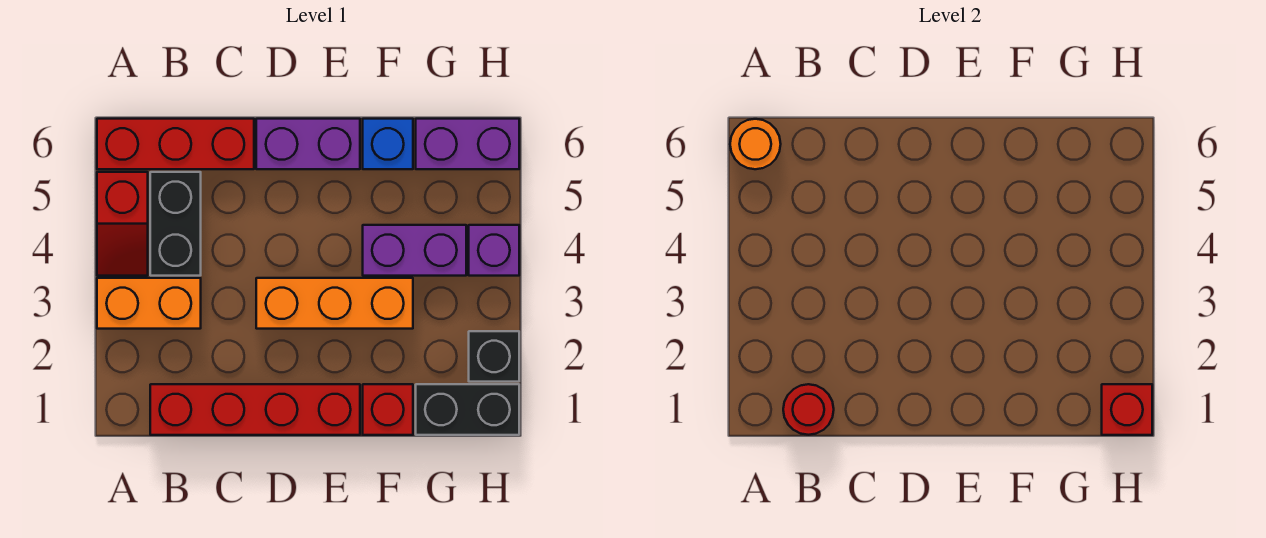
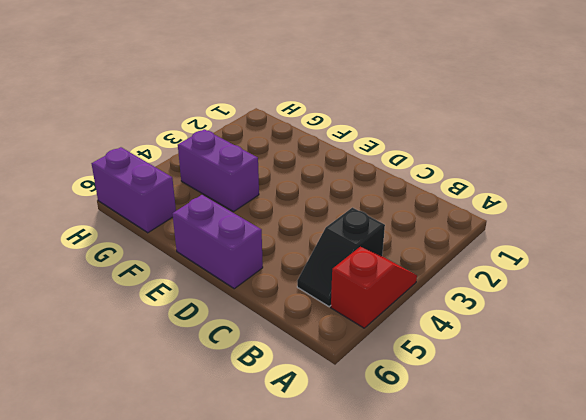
black 1x2 slope [297,208,385,307] -> black 1x2 brick [150,172,201,276]
none -> orange 1x2 brick [97,278,201,329]
none -> red 1x3 brick [97,119,254,169]
none -> red 1x4 brick [150,384,360,435]

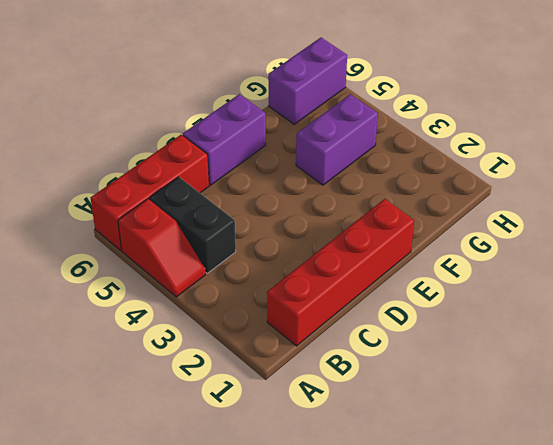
none -> orange 1x2 brick [97,278,201,329]
none -> orange 1x3 brick [256,278,413,329]
none -> red 1x1 brick [363,384,413,435]

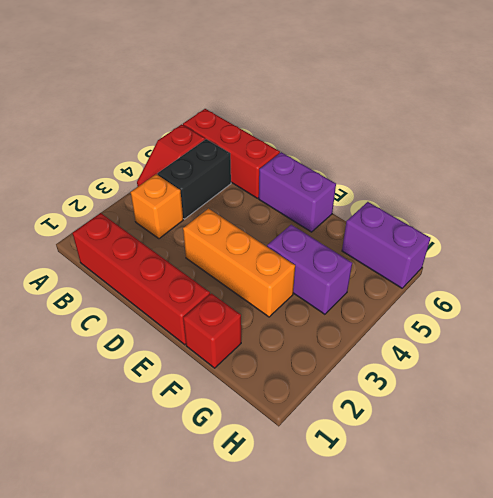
orange 1x1 brick [131,174,183,239] -> orange 1x2 brick [97,278,201,329]
none -> blue 1x1 brick [363,119,413,169]
none -> black 1x2 brick [416,384,519,435]
none -> black 1x1 brick [469,331,519,382]

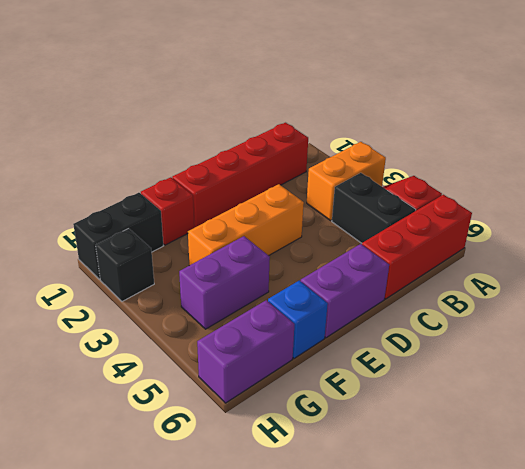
none -> purple 1x1 brick [469,225,519,276]
none -> orange 1x1 round brick [730,119,781,169]
none -> red 1x1 round brick [783,384,834,435]

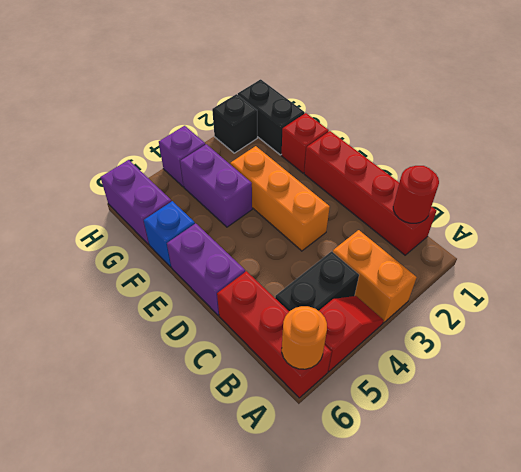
none -> red 1x1 brick [1102,384,1152,435]

